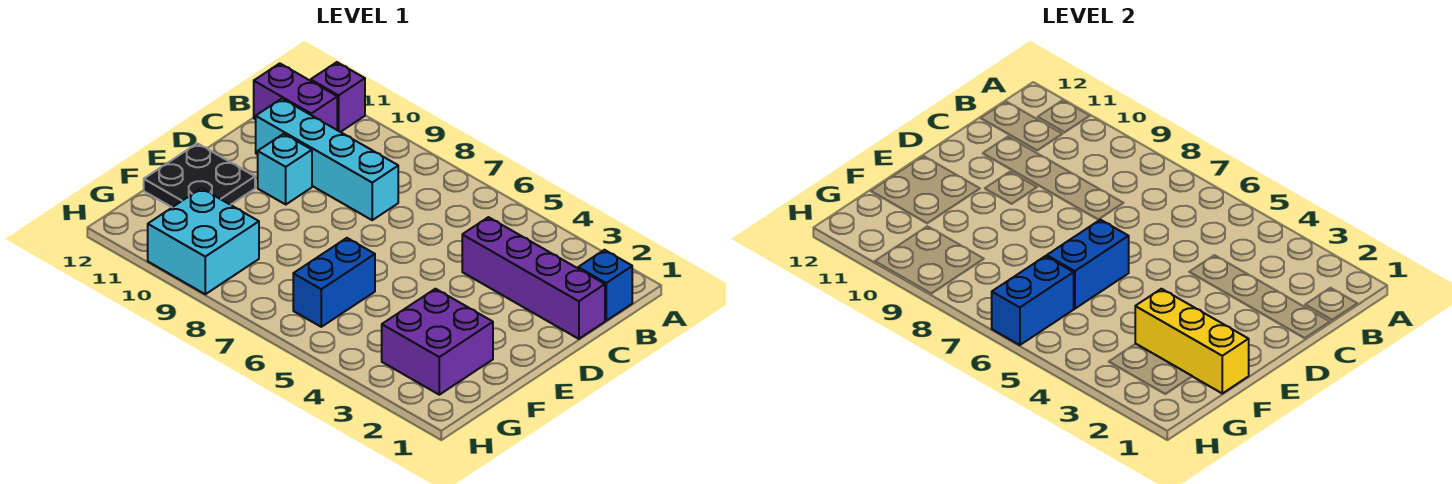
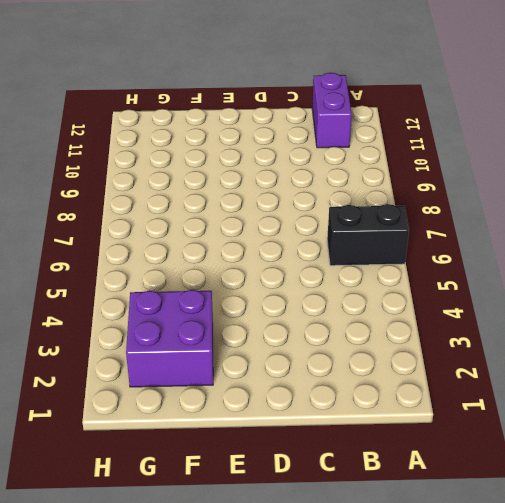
black 1x2 brick [327,204,409,266] -> none
none -> purple 1x1 brick [311,62,365,132]
none -> blue 1x1 brick [578,250,632,321]
none -> purple 1x4 brick [462,217,605,339]

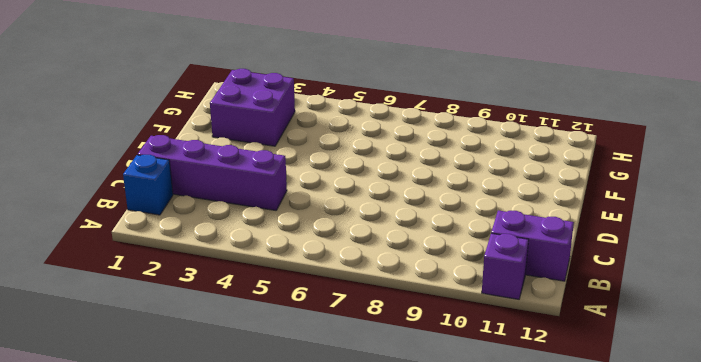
none -> cyan 1x4 brick [256,99,398,220]
none -> cyan 1x1 brick [258,134,312,204]
none -> black 2x2 plate [144,143,255,207]

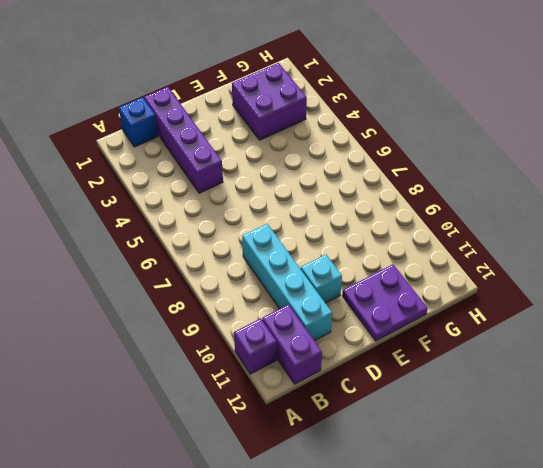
purple 2x2 plate [342,264,428,341] -> black 2x2 plate [144,143,255,207]
none -> blue 1x2 brick [293,238,375,327]
none -> cyan 2x2 brick [148,188,259,294]
none -> blue 1x2 brick [1047,220,1129,309]

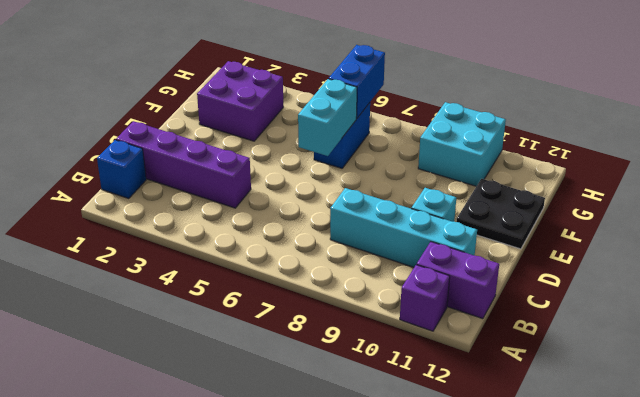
cyan 1x2 brick [298,79,357,156] -> blue 1x2 brick [1047,220,1129,309]
none -> yellow 1x3 brick [1135,289,1249,393]

